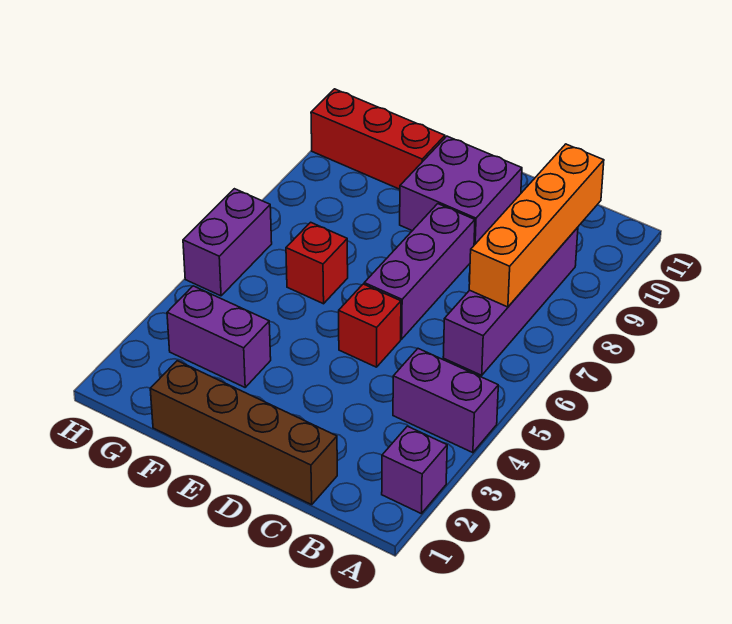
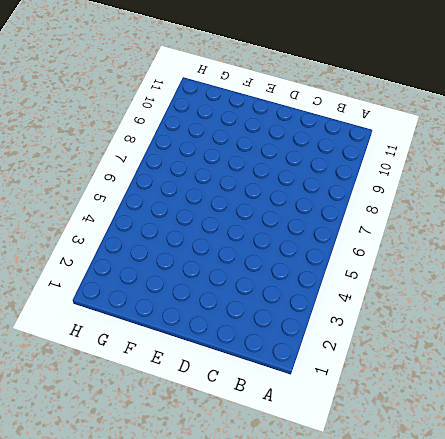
none -> purple 1x1 brick [382,426,447,513]
none -> purple 1x2 brick [393,349,498,453]
none -> purple 1x4 brick [443,227,578,375]

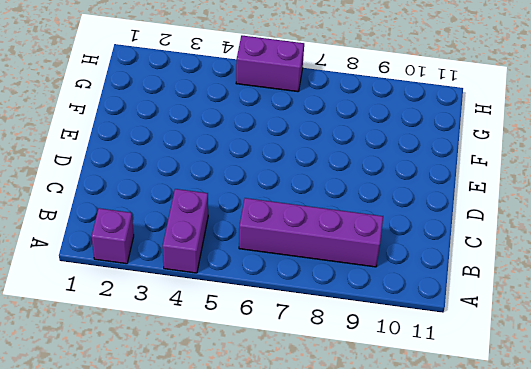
none -> brown 1x4 brick [150,361,337,505]
none -> red 1x1 brick [339,284,401,367]
none -> purple 1x3 brick [364,204,475,339]

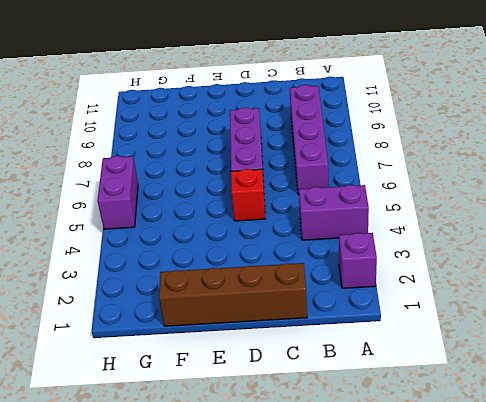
none -> purple 2x2 brick [400,136,522,245]
none -> purple 1x2 brick [167,286,271,387]
none -> red 1x1 brick [286,222,348,304]

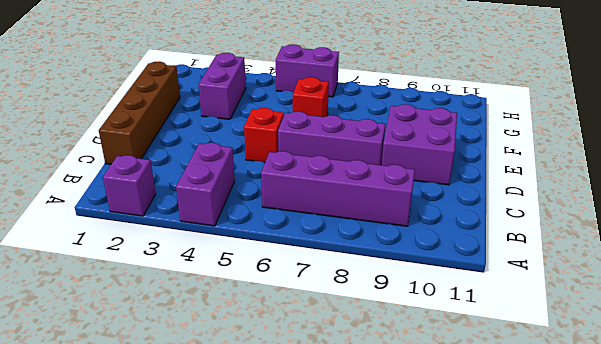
none -> red 1x3 brick [311,89,445,189]
none -> orange 1x4 brick [469,144,604,307]

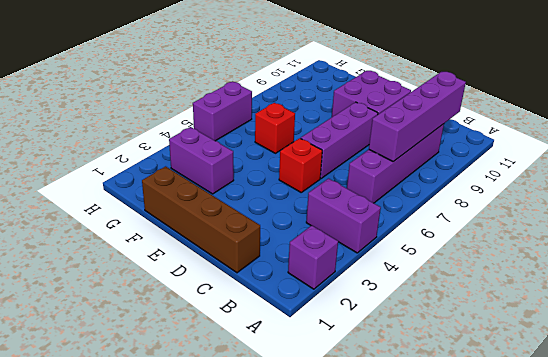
purple 1x4 brick [369,72,466,162] -> orange 1x4 brick [469,144,604,307]
none -> red 1x3 brick [311,89,445,189]

